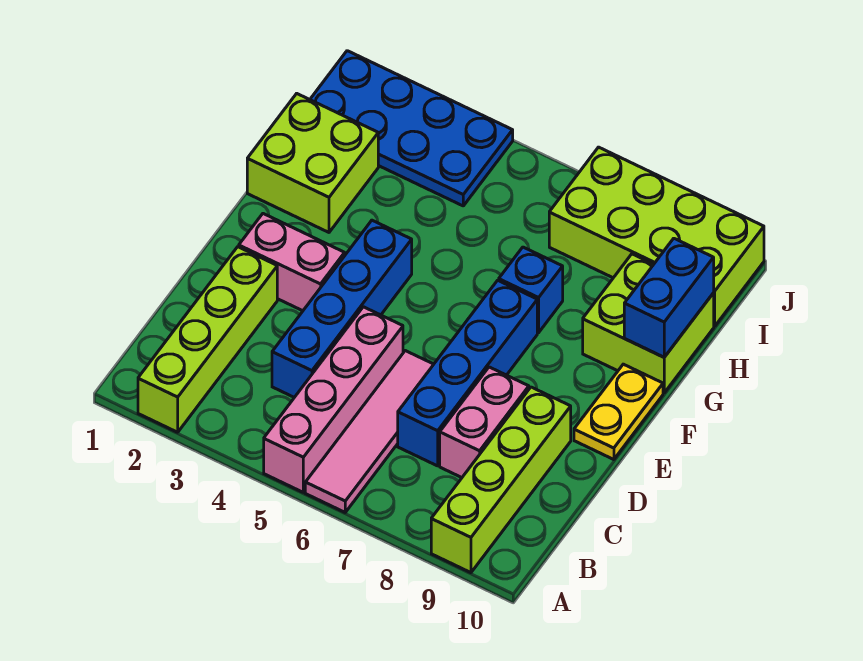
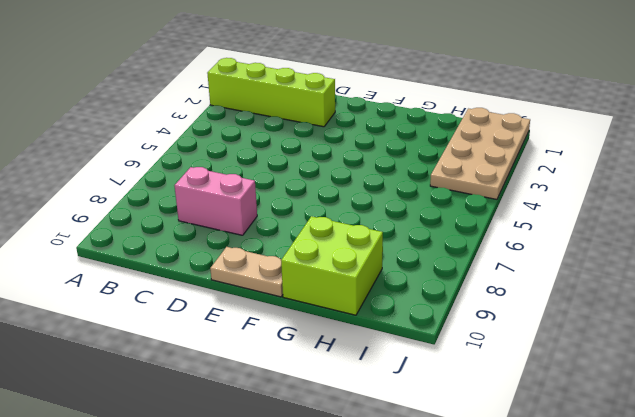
tan 1x2 plate [210,247,283,297] -> yellow 1x2 plate [574,364,663,460]
tan 2x4 plate [430,108,530,199] -> blue 2x4 plate [310,51,513,206]
none -> pink 1x4 brick [264,307,403,492]
none -> pink 1x4 tile [305,351,434,512]
none -> lime 1x4 brick [431,387,571,573]

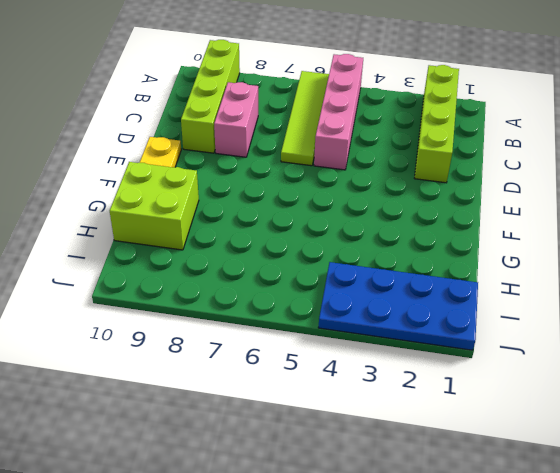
lime 1x4 tile [281,71,329,166] -> pink 1x4 tile [305,351,434,512]
none -> blue 1x4 brick [272,220,412,397]
none -> blue 1x4 brick [398,280,537,466]
none -> pink 1x2 brick [239,214,345,311]

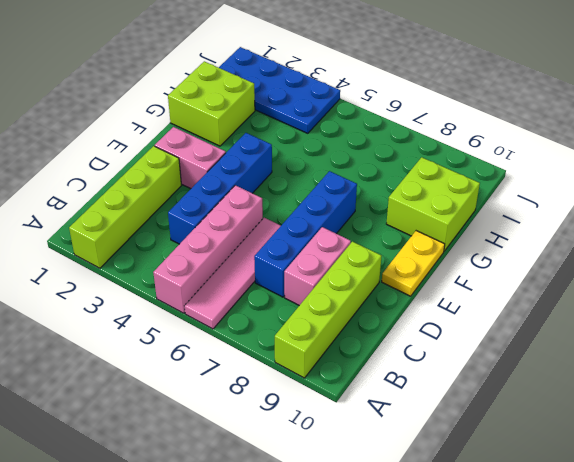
none -> blue 1x1 brick [499,247,563,333]
none -> lime 2x4 brick [549,147,764,326]
none -> blue 1x2 brick [624,238,714,357]

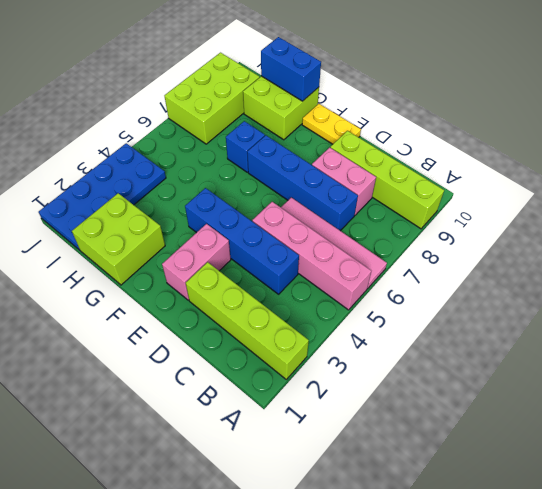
lime 2x3 brick [165,53,259,144] -> lime 2x4 brick [549,147,764,326]

